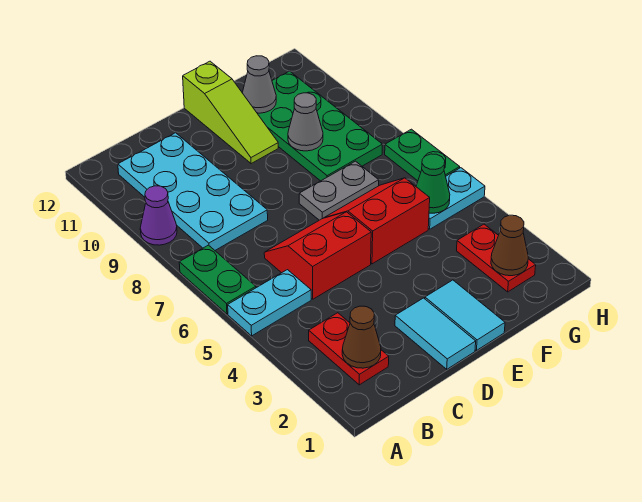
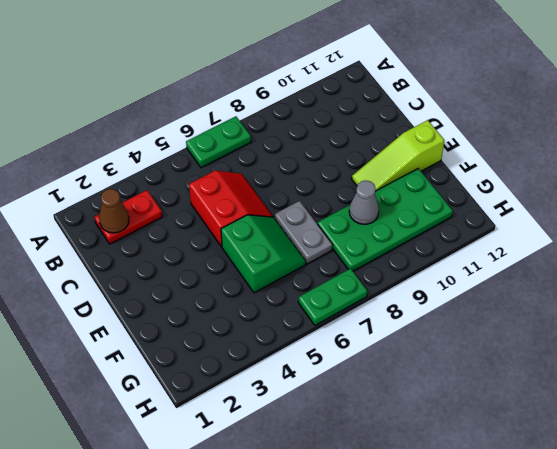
green 2x2 slope [221,215,306,293] -> red 2x2 slope [325,178,430,264]
none -> cyan 1x2 plate [228,270,311,336]
none -> purple 1x1 cone [140,186,177,245]
none -> cyan 2x4 plate [118,133,268,250]

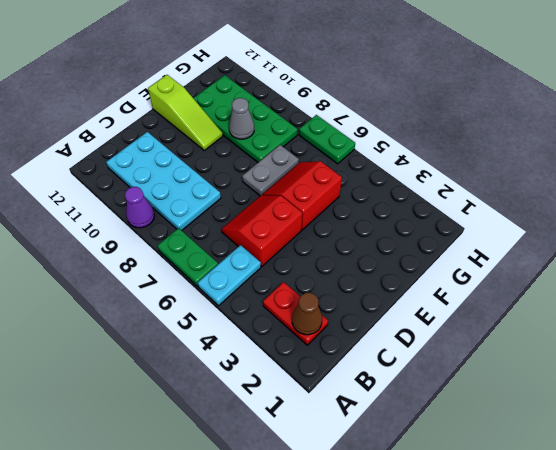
none -> cyan 1x2 tile [395,298,476,369]
none -> cyan 1x2 tile [425,280,505,350]
none -> red 1x2 plate [457,224,536,292]

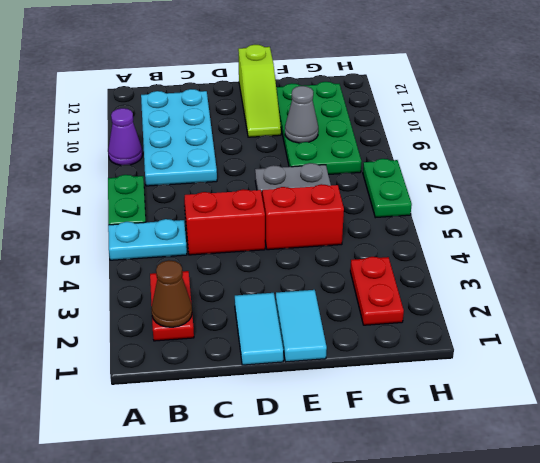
none -> cyan 1x2 plate [428,168,485,229]
none -> grey 1x1 cone [243,56,276,113]
none -> brown 1x1 cone [491,215,528,276]

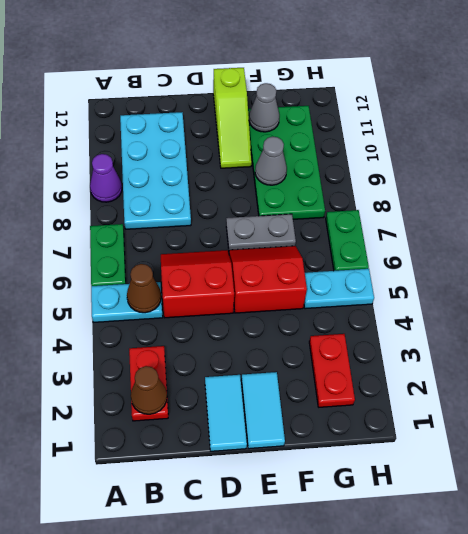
brown 1x1 cone [127,264,161,313] -> brown 1x1 cone moved to [491,215,528,276]
none -> green 1x1 cone [416,154,450,213]

